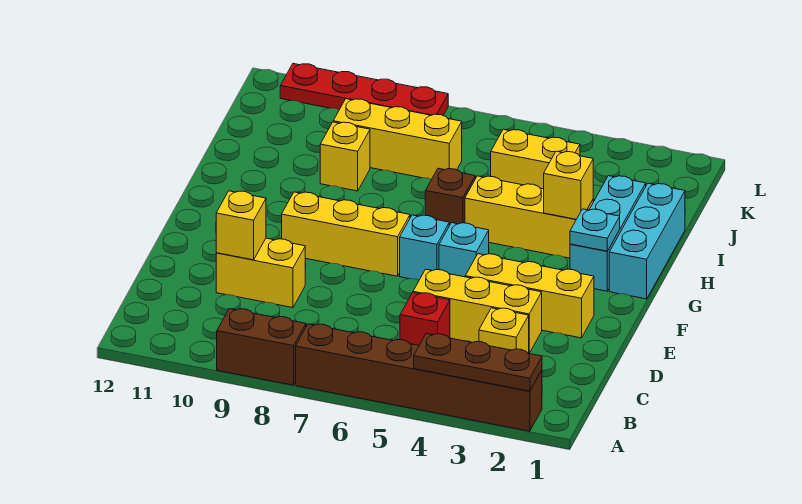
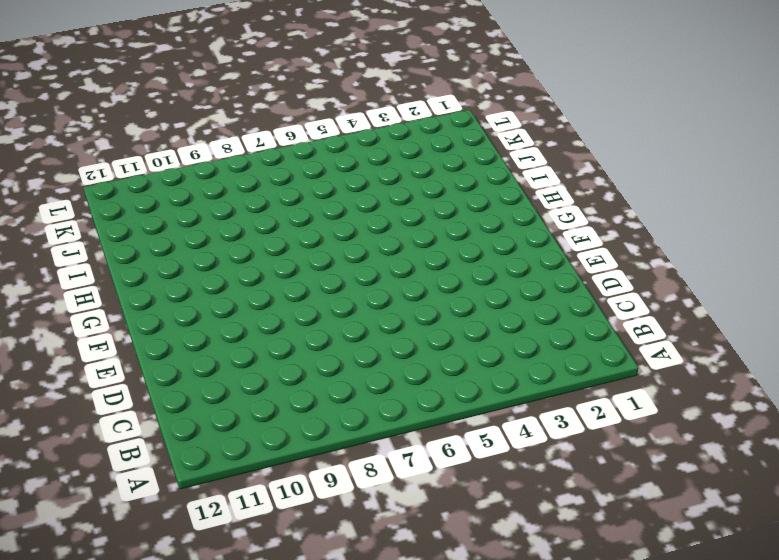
none -> brown 1x6 brick [296,324,542,431]
none -> brown 1x2 brick [217,309,306,385]
none -> yellow 1x1 brick [479,308,529,353]

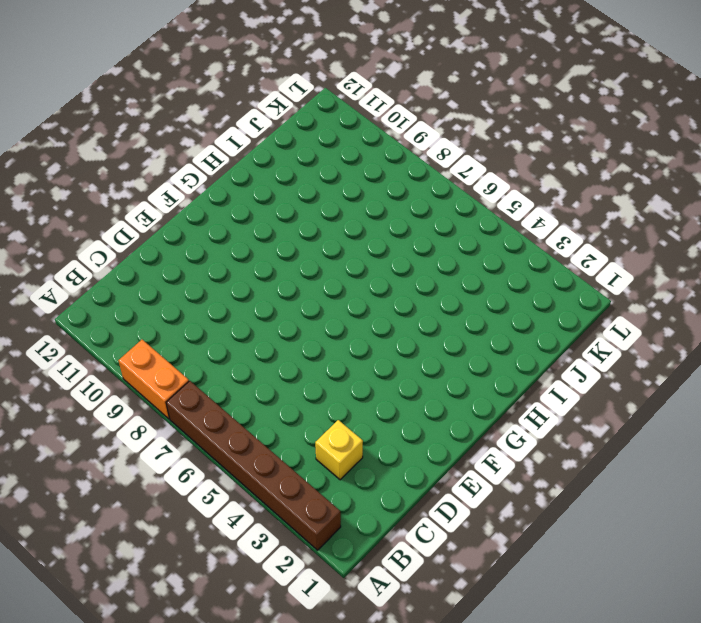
orange 1x2 brick [118,340,189,419] -> brown 1x2 brick [217,309,306,385]
none -> red 1x1 brick [400,293,450,345]
none -> yellow 1x3 brick [413,269,542,353]
none -> yellow 1x2 brick [216,238,305,308]

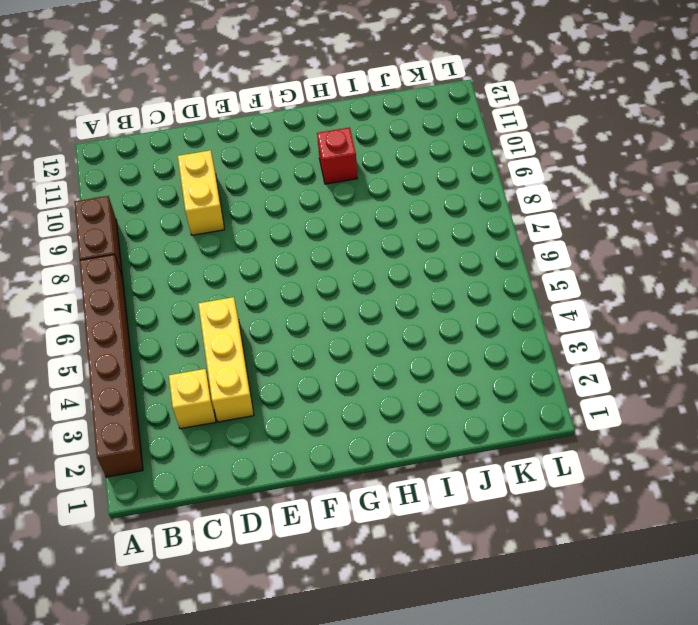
red 1x1 brick [317,127,357,184] -> red 1x1 brick moved to [400,293,450,345]
none -> yellow 1x3 brick [465,254,594,338]
none -> cyan 1x1 brick [439,223,489,277]
none -> cyan 1x1 brick [400,215,449,280]

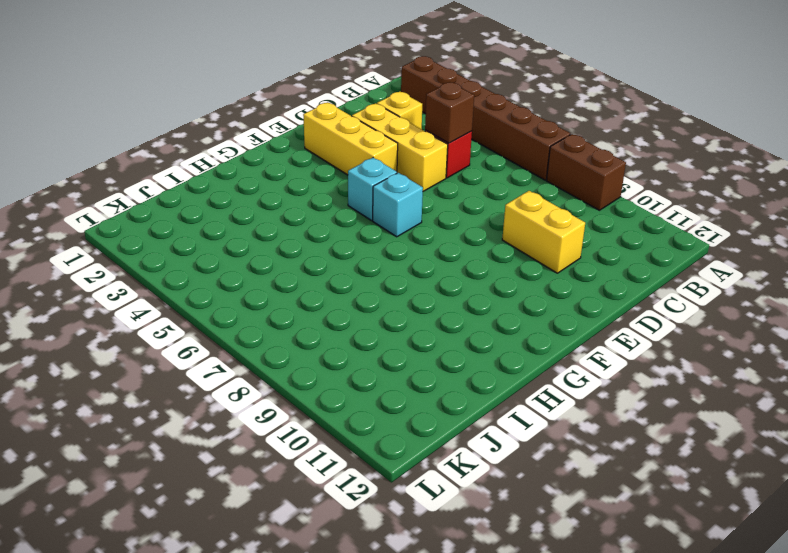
brown 1x1 brick [425,82,474,143] -> brown 1x1 brick moved to [425,168,475,226]
none -> yellow 1x3 brick [282,192,410,276]
none -> cyan 1x3 brick [609,183,685,299]
none -> cyan 1x3 brick [570,176,646,291]

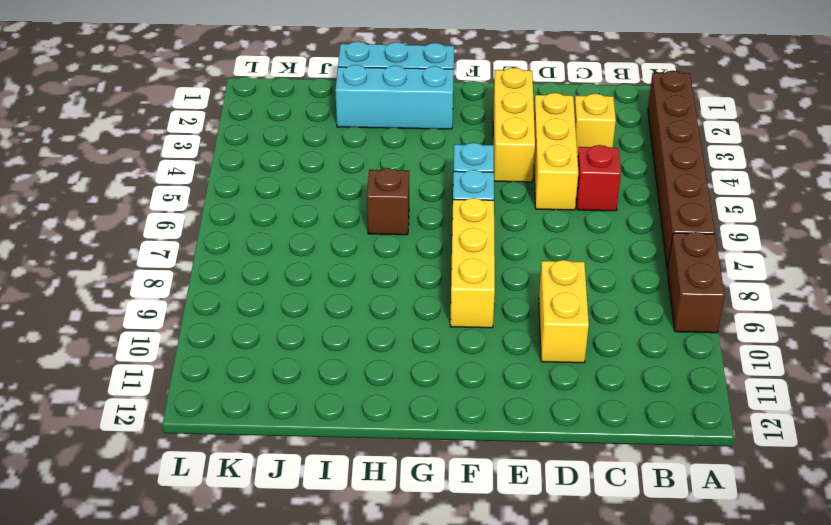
none -> yellow 1x3 brick [465,176,593,258]
none -> yellow 1x1 brick [320,122,370,191]
none -> yellow 1x2 brick [491,129,580,189]

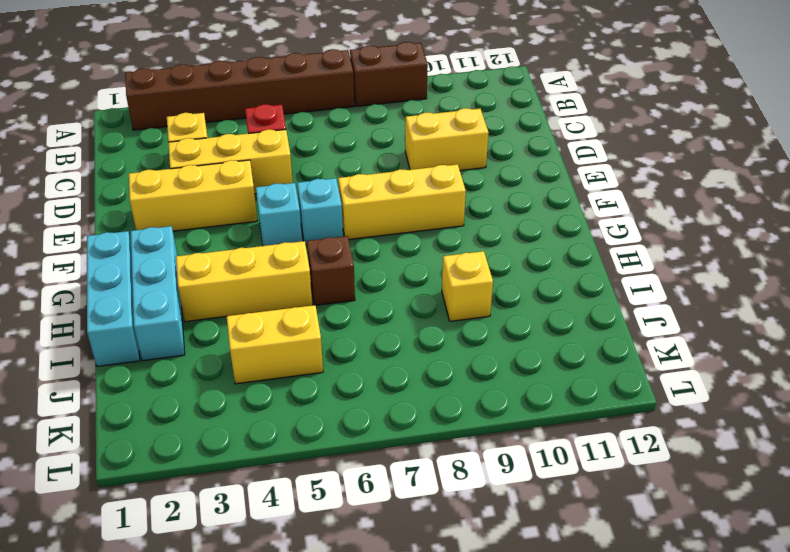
none -> yellow 1x3 brick [333,99,462,179]
none -> red 1x4 plate [280,64,448,115]
none -> brown 1x3 plate [414,334,542,391]

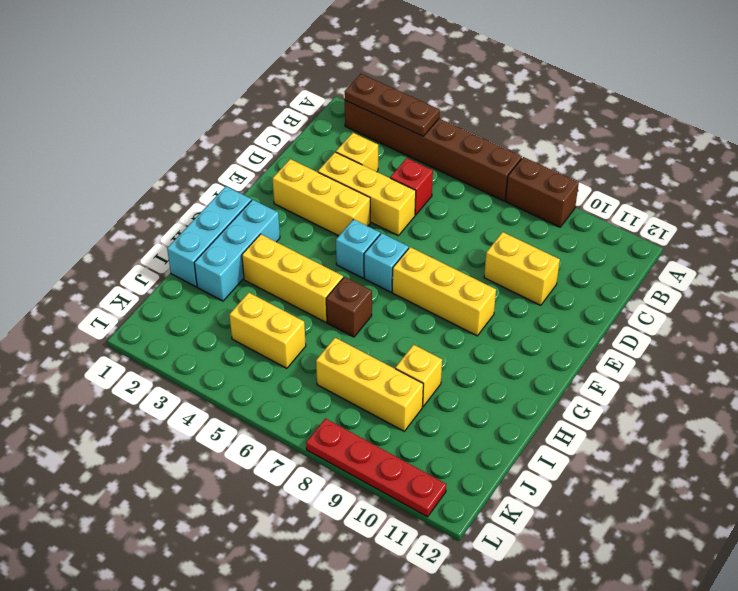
none -> yellow 1x1 brick [216,191,266,260]
none -> cyan 1x1 plate [570,209,620,251]
none -> yellow 1x1 brick [544,151,593,219]

